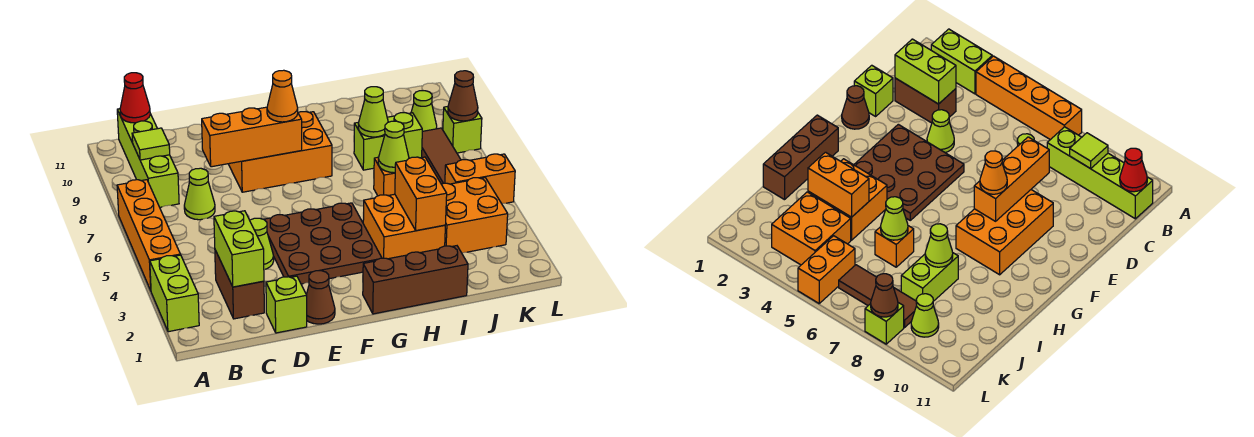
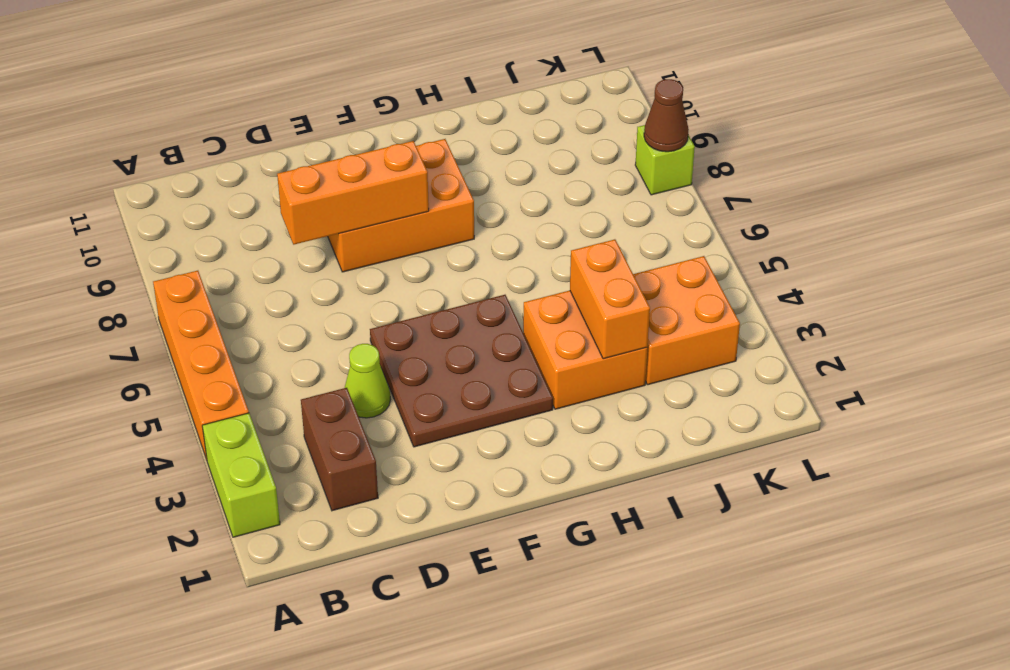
none -> lime 1x4 brick [117,109,179,207]
none -> lime 1x1 cone [184,168,215,220]
none -> lime 1x1 brick [266,276,307,333]

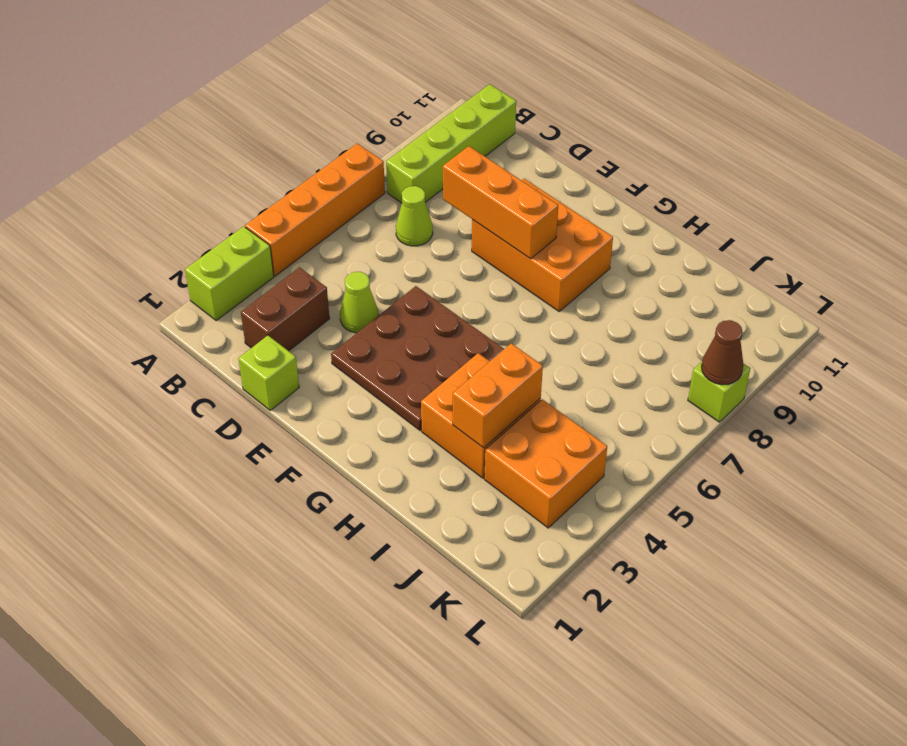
none -> brown 1x1 cone [306,271,335,324]
none -> brown 1x3 brick [363,246,468,314]
none -> orange 1x1 brick [374,157,395,196]

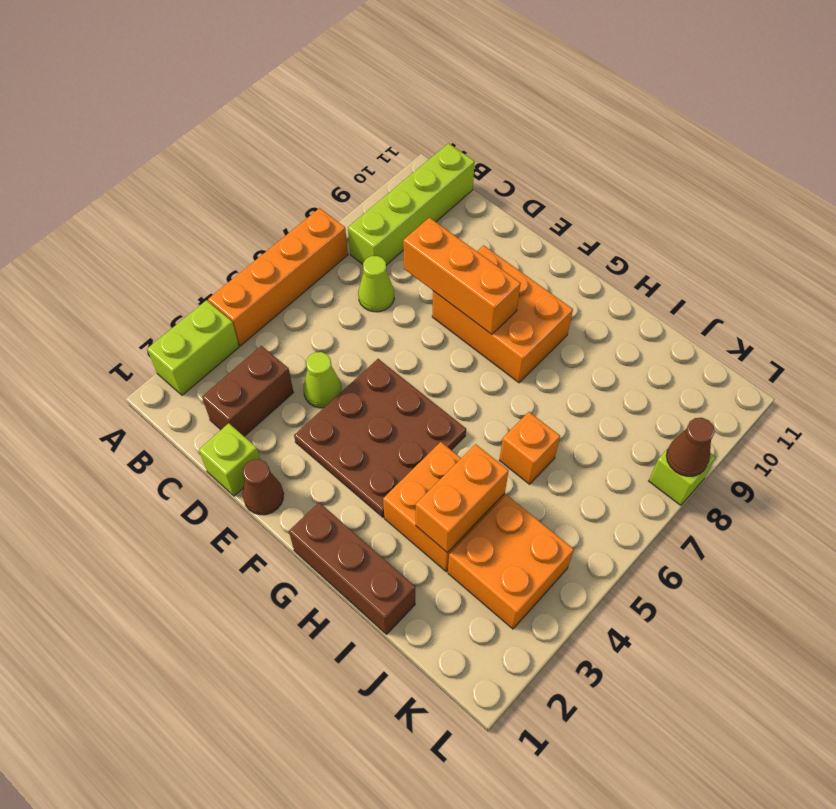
none -> lime 1x2 brick [354,113,422,170]
none -> orange 1x2 brick [445,154,515,204]
none -> brown 1x3 tile [422,128,461,184]

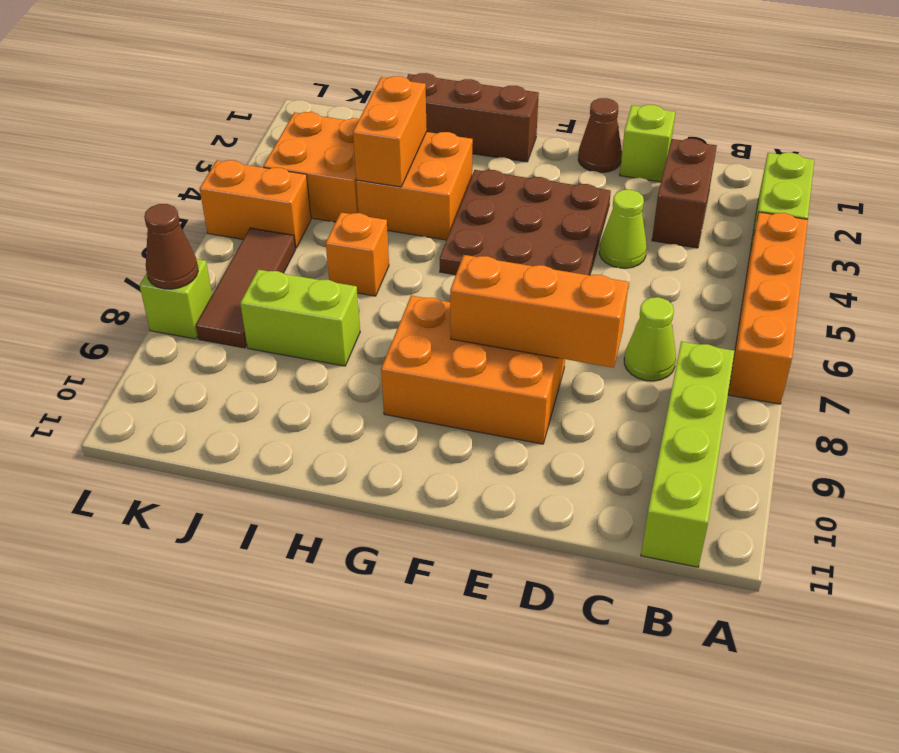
none -> lime 1x1 cone [411,91,437,131]
none -> lime 1x1 tile [132,128,170,160]
none -> red 1x1 cone [120,73,150,123]

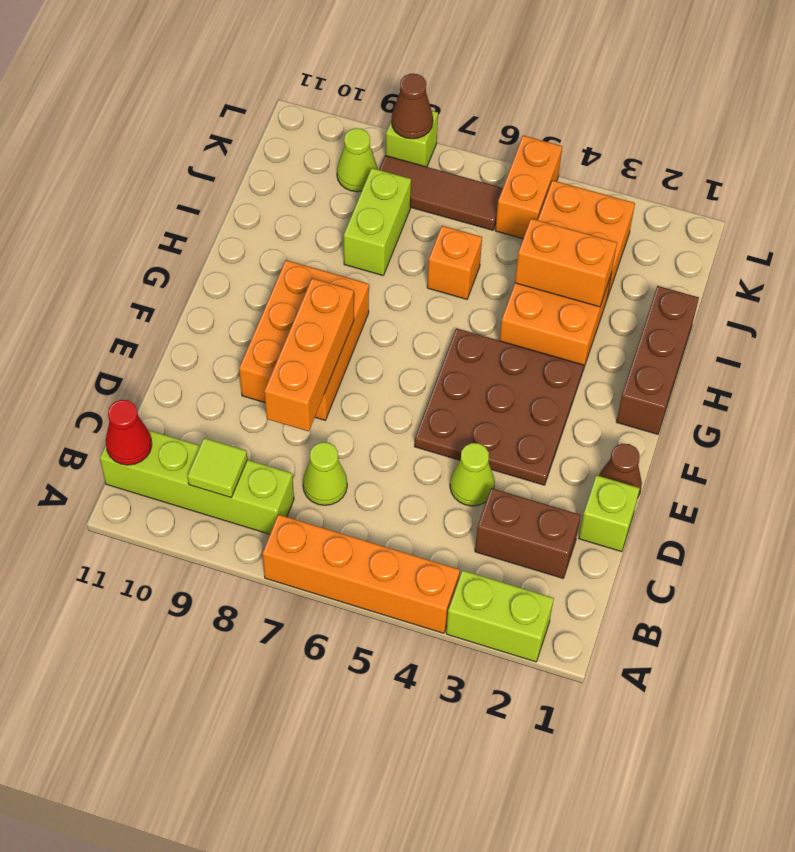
none -> lime 1x2 brick [214,211,264,287]
none -> lime 1x1 cone [378,121,409,173]
none -> lime 1x1 cone [358,87,388,137]

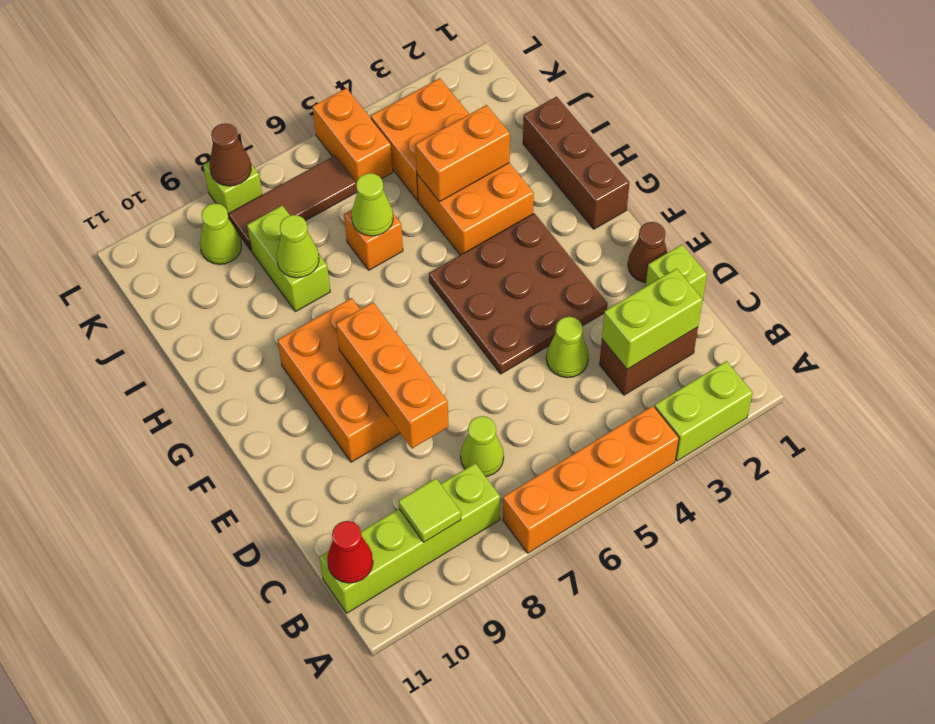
none -> orange 1x1 cone [267,70,298,122]

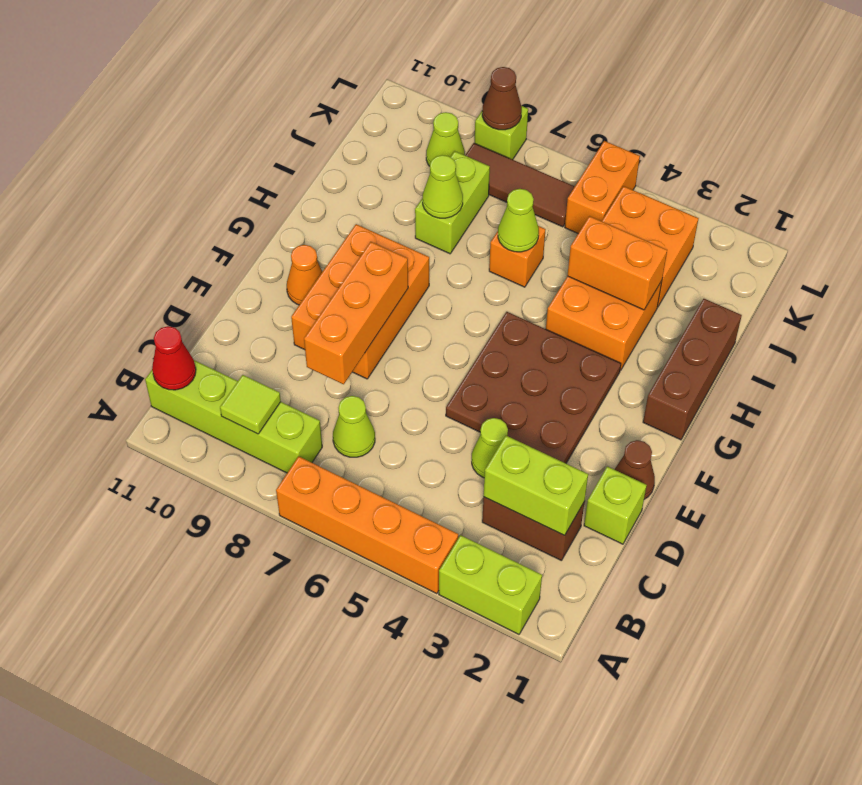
orange 1x1 cone [287,245,323,305] -> orange 1x1 cone moved to [267,70,298,122]

